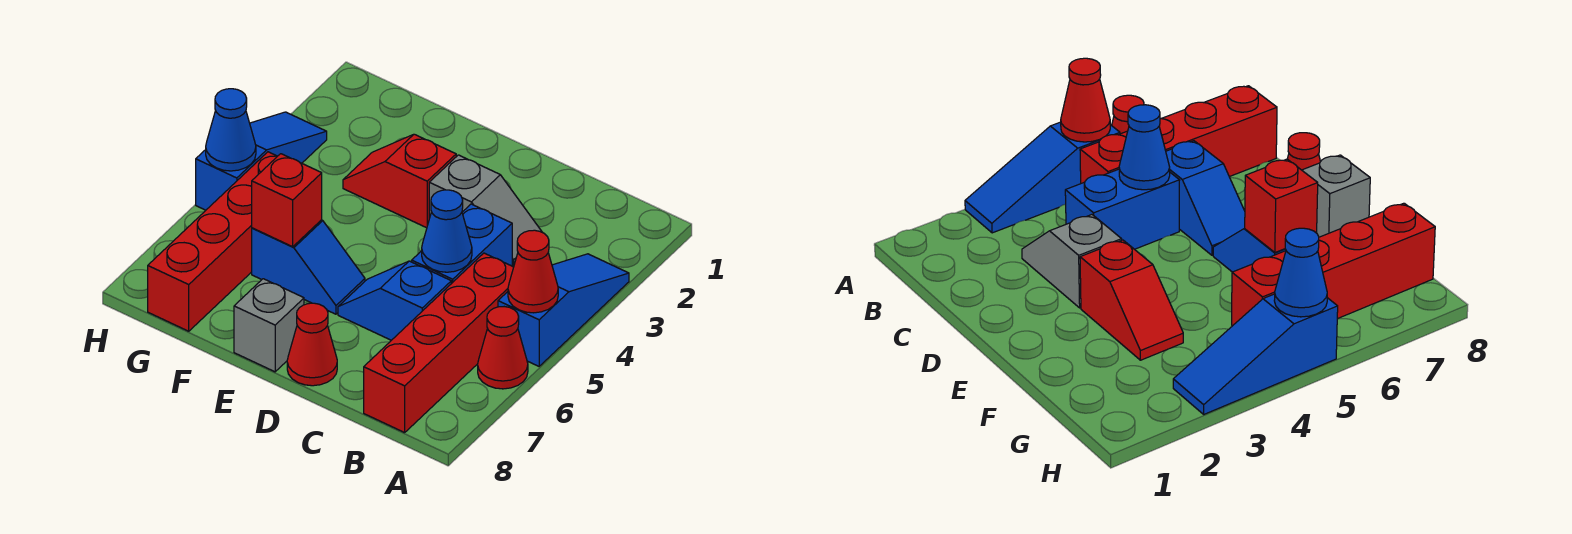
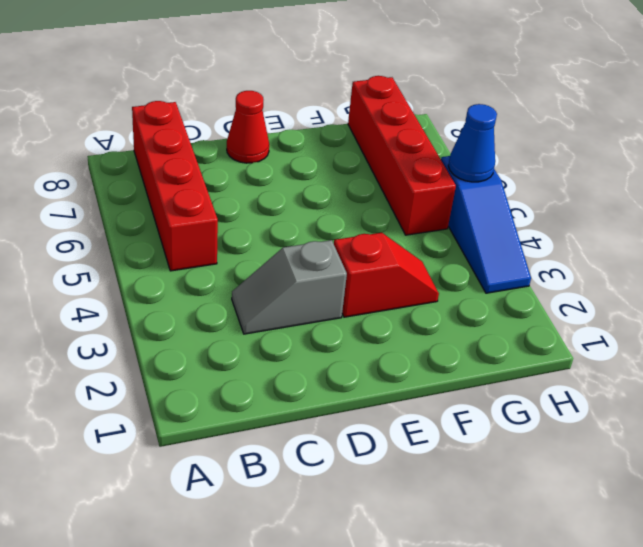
none -> blue 1x3 slope [498,254,629,366]
none -> red 1x1 cone [478,307,528,389]
none -> blue 1x2 brick [412,204,512,284]

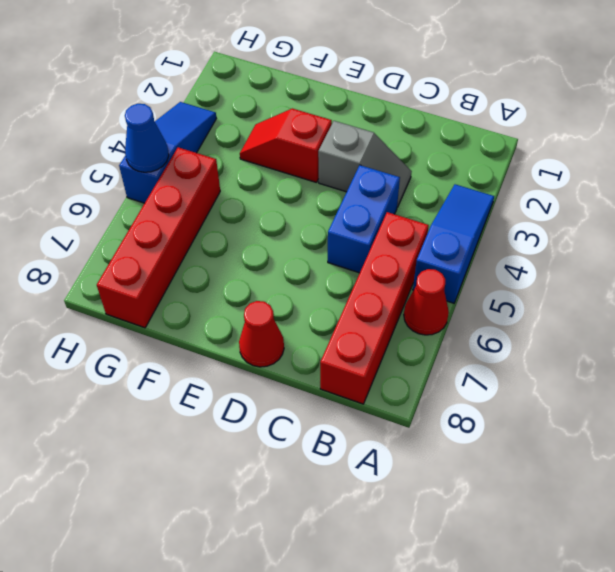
none -> blue 1x2 slope [338,261,451,340]
none -> blue 1x2 slope [252,220,365,314]
none -> grey 1x1 brick [234,279,304,372]

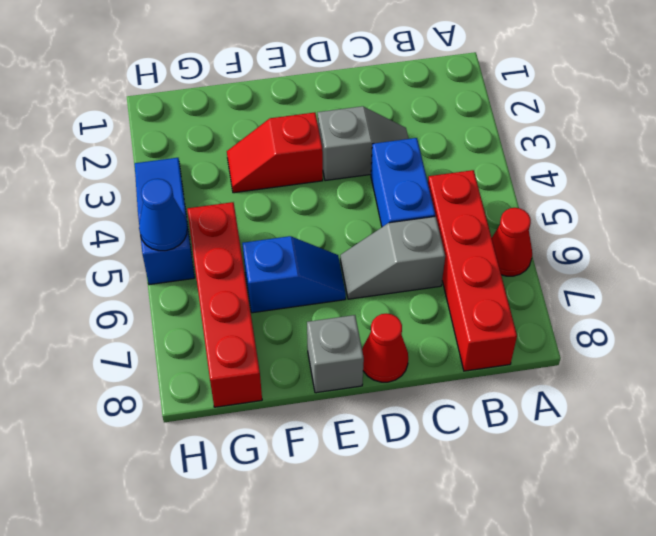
grey 1x2 slope [340,216,445,299] -> blue 1x2 slope [338,261,451,340]
none -> blue 1x3 slope [498,254,629,366]
none -> red 1x1 cone [508,230,558,313]
none -> blue 1x1 cone [422,190,472,272]

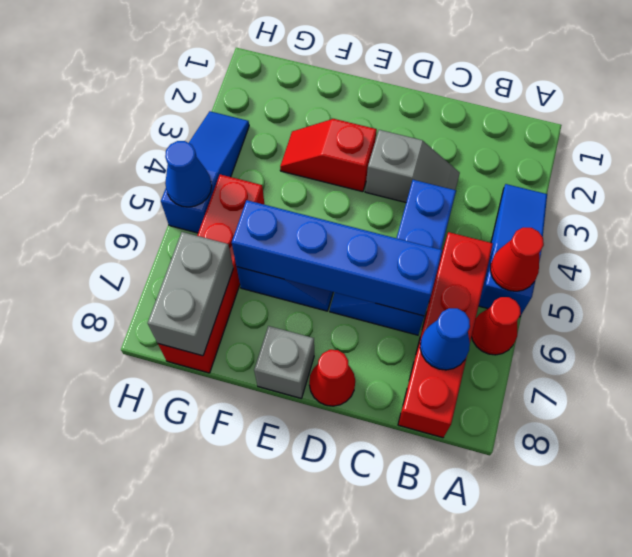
blue 1x1 cone [420,308,470,370] -> blue 1x1 cone moved to [422,190,472,272]
blue 1x4 brick [232,200,442,316] -> red 1x1 brick [252,154,322,247]
grey 1x2 brick [148,232,233,356] -> none

